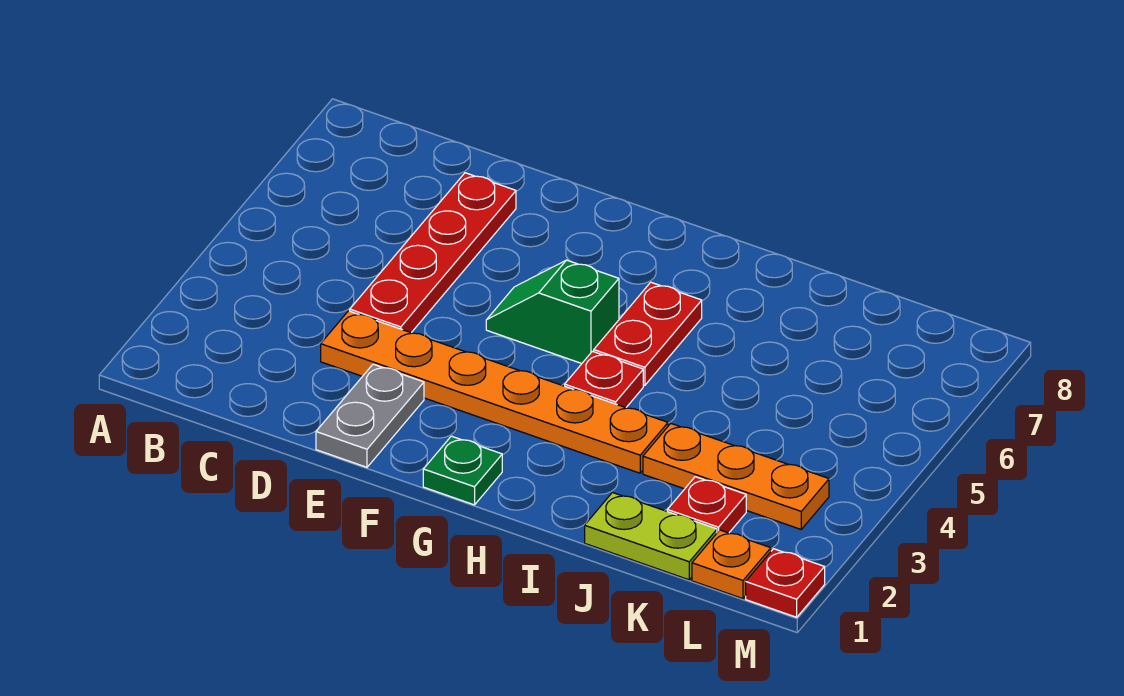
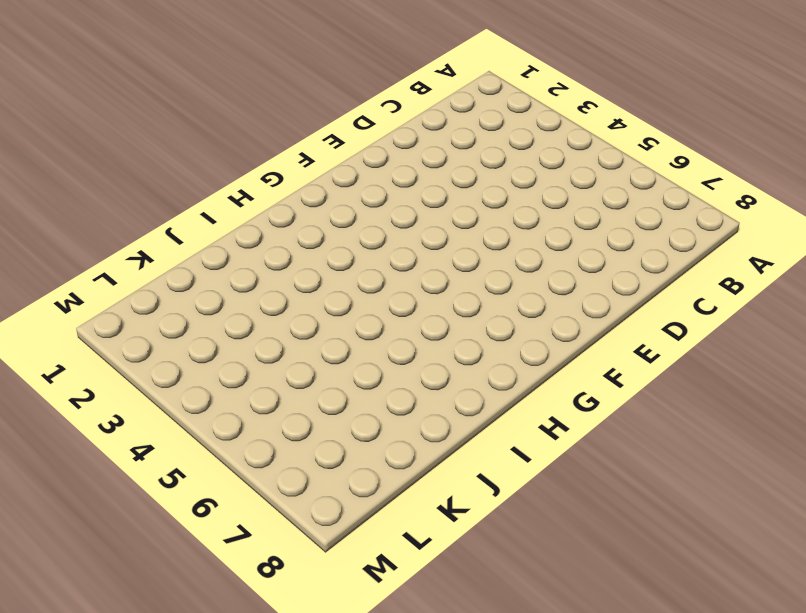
none -> orange 1x6 plate [321,311,668,473]
none -> red 1x4 plate [350,173,516,333]
none -> grey 1x2 plate [316,364,424,467]

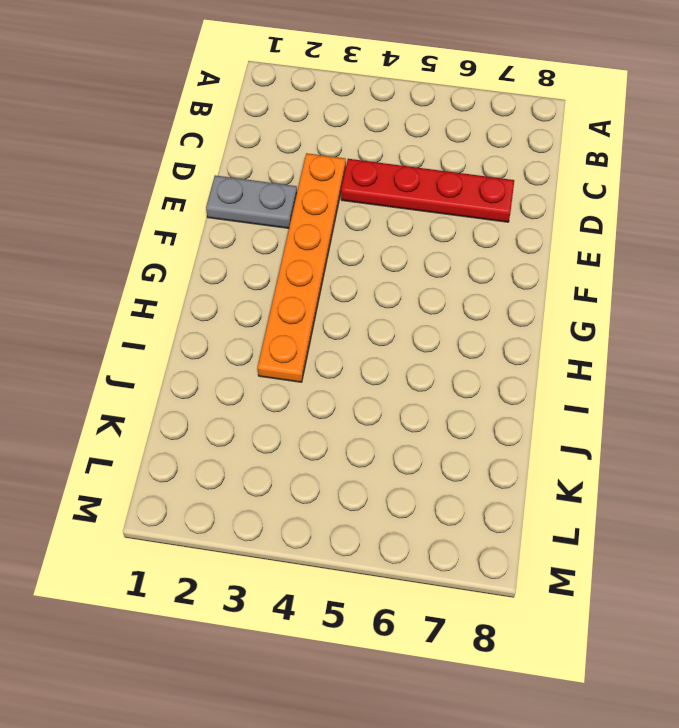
none -> green 1x2 slope [486,260,619,363]
none -> green 1x1 plate [423,436,502,505]
none -> red 1x1 plate [565,351,643,408]

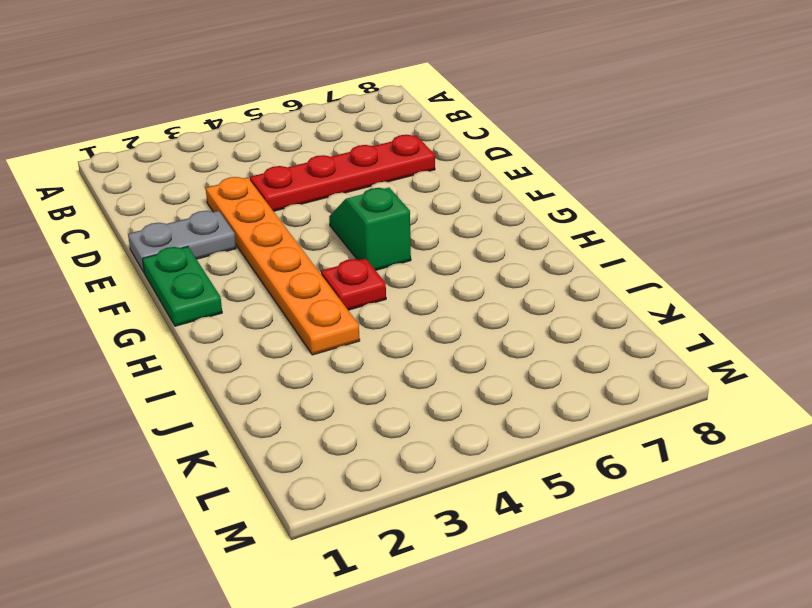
green 1x2 plate [142,246,222,326] -> green 1x1 plate [423,436,502,505]
none -> red 1x2 plate [594,282,702,385]
none -> lime 1x2 plate [585,493,717,580]
none -> orange 1x3 plate [643,423,829,529]

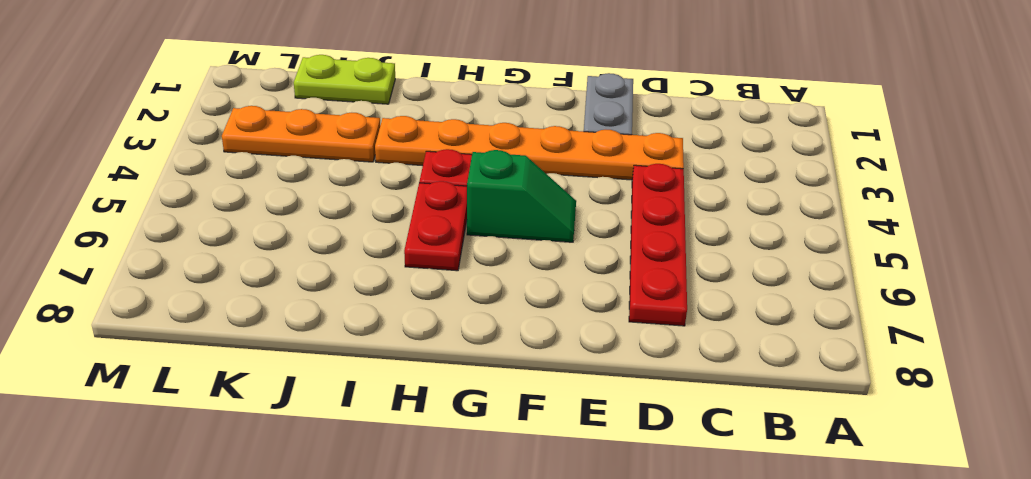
none -> green 1x1 plate [423,436,502,505]
none -> red 1x1 plate [667,477,746,533]
none -> orange 1x1 plate [692,530,771,599]

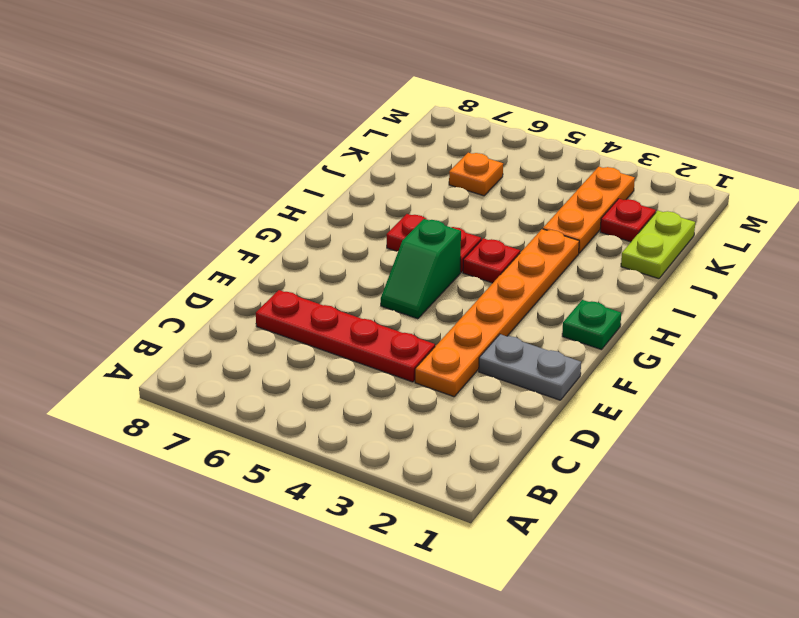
orange 1x1 plate [449,153,503,196] -> orange 1x1 plate moved to [692,530,771,599]
none -> red 1x1 plate [746,549,825,617]

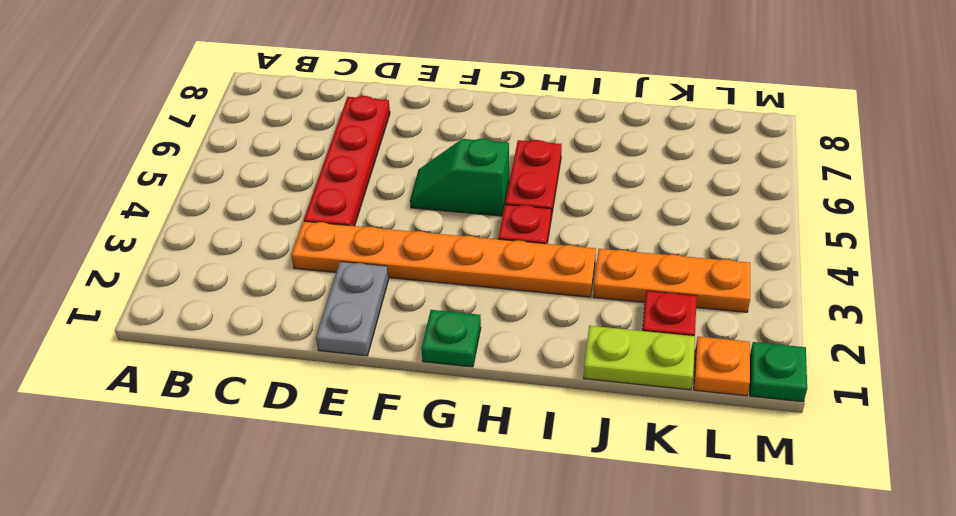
green 1x1 plate [750,342,807,402] -> red 1x1 plate [746,549,825,617]

